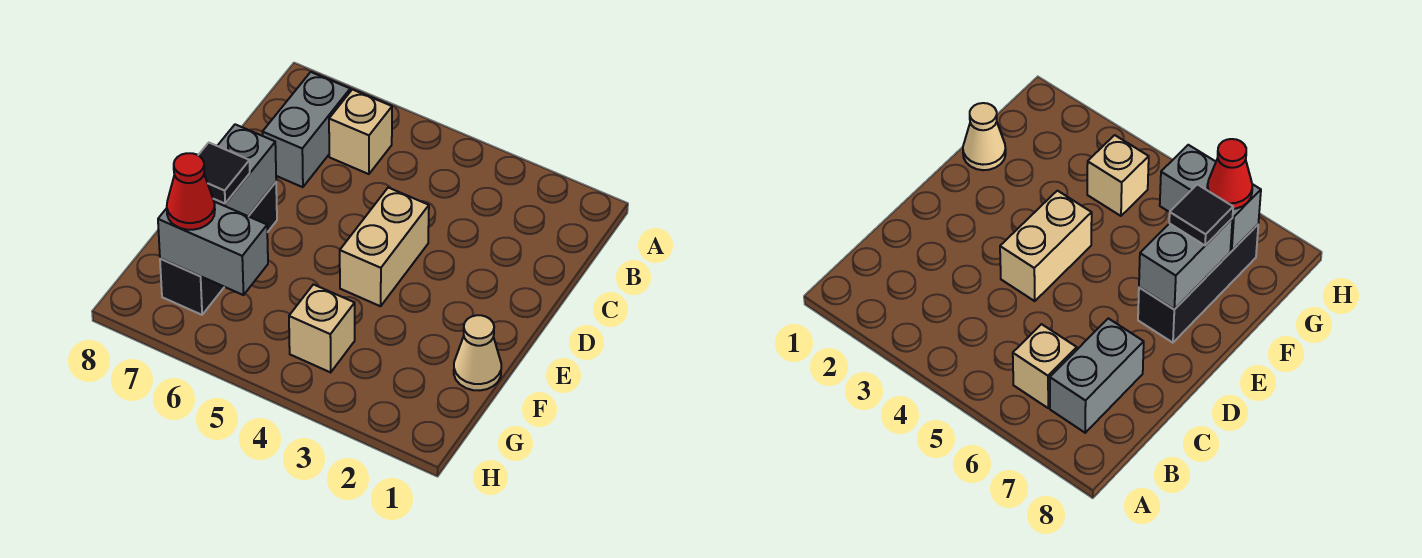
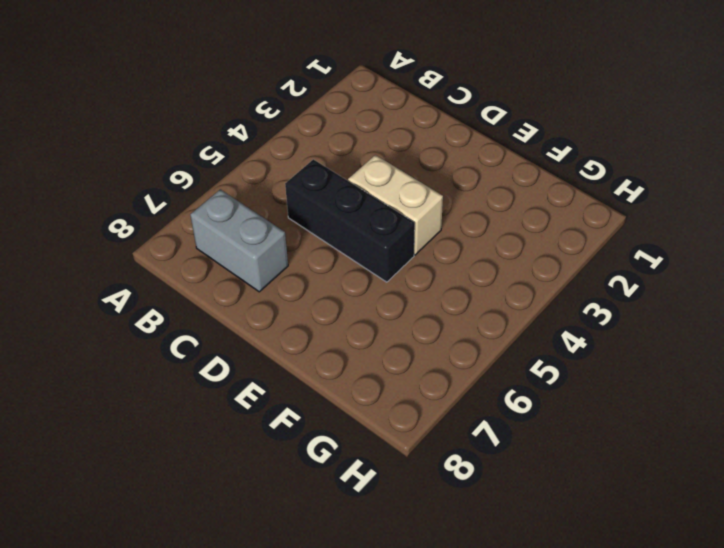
black 1x3 brick [285,159,415,282] -> black 1x3 brick moved to [160,182,277,315]
none -> tan 1x1 brick [329,89,392,174]
none -> tan 1x1 cone [454,315,501,390]

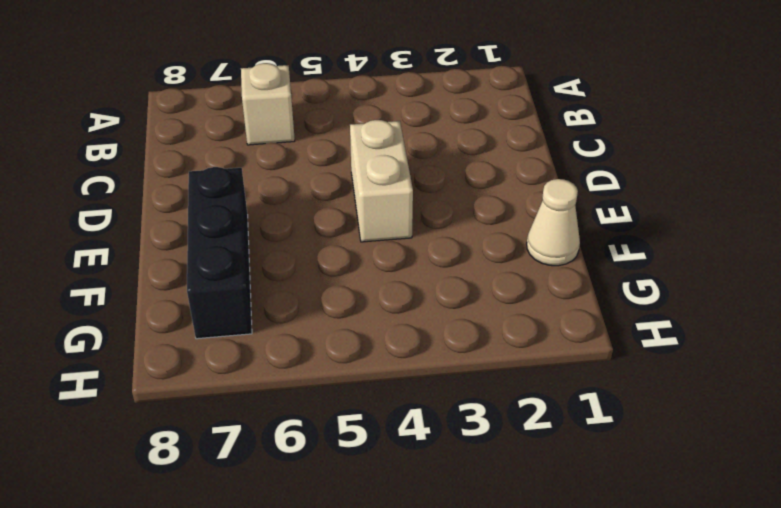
none -> grey 1x2 brick [262,72,350,187]
none -> tan 1x1 brick [289,284,355,372]

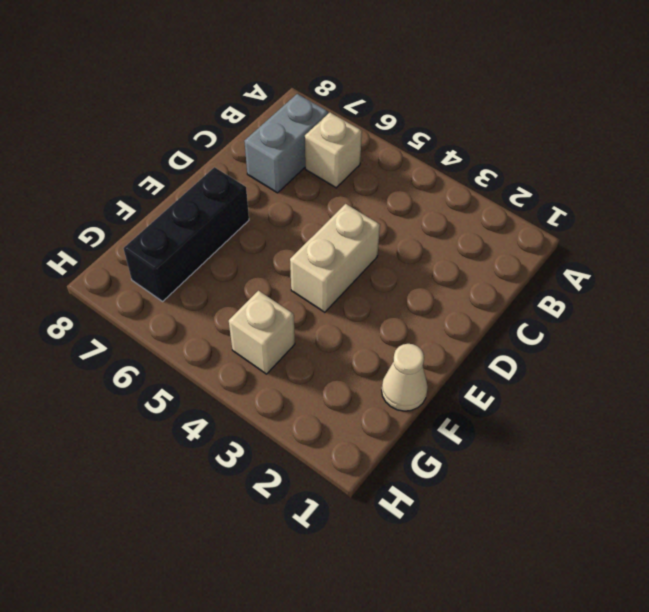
none -> grey 1x2 brick [213,124,276,216]
none -> grey 1x2 brick [158,202,268,295]

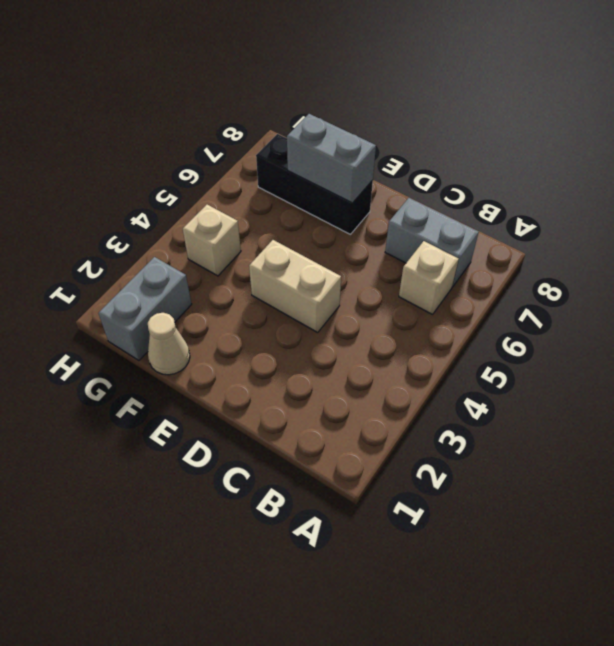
grey 1x2 brick [98,257,192,360] -> grey 1x2 brick moved to [158,202,268,295]
none -> black 1x1 tile [198,143,250,203]
none -> red 1x1 cone [167,153,215,230]

